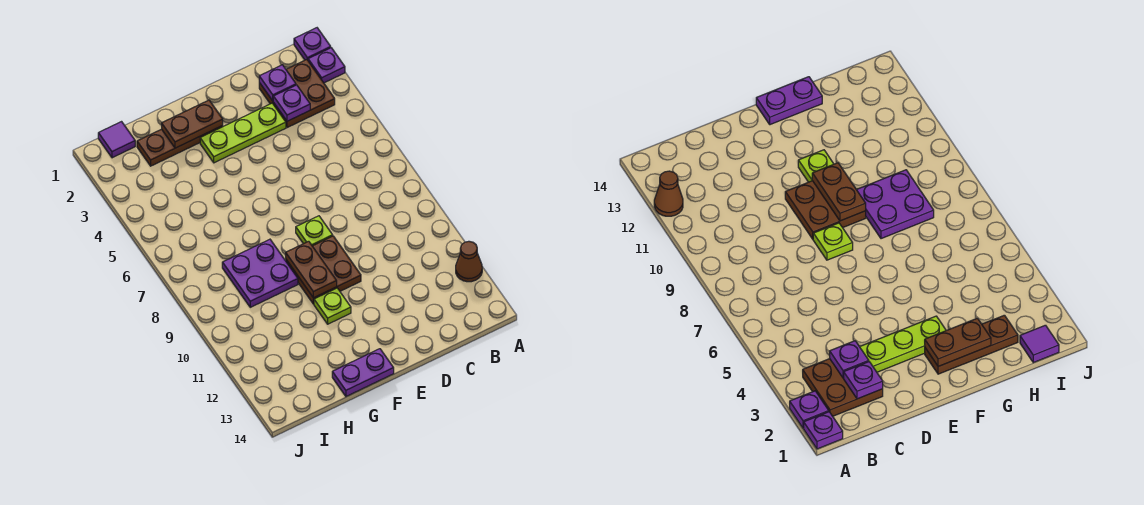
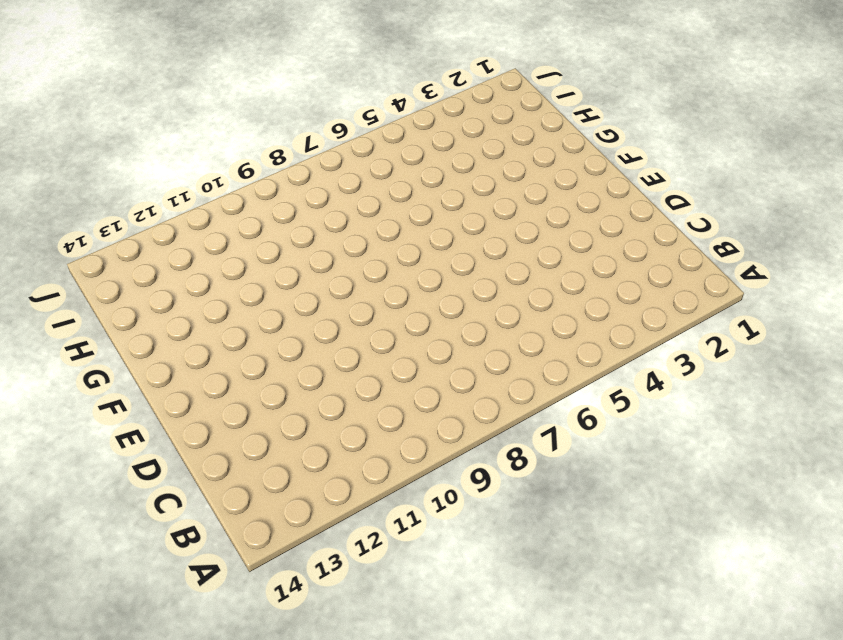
none -> purple 1x1 plate [294,28,331,60]
none -> purple 1x1 plate [308,48,345,83]
none -> brown 1x1 cone [456,241,482,282]

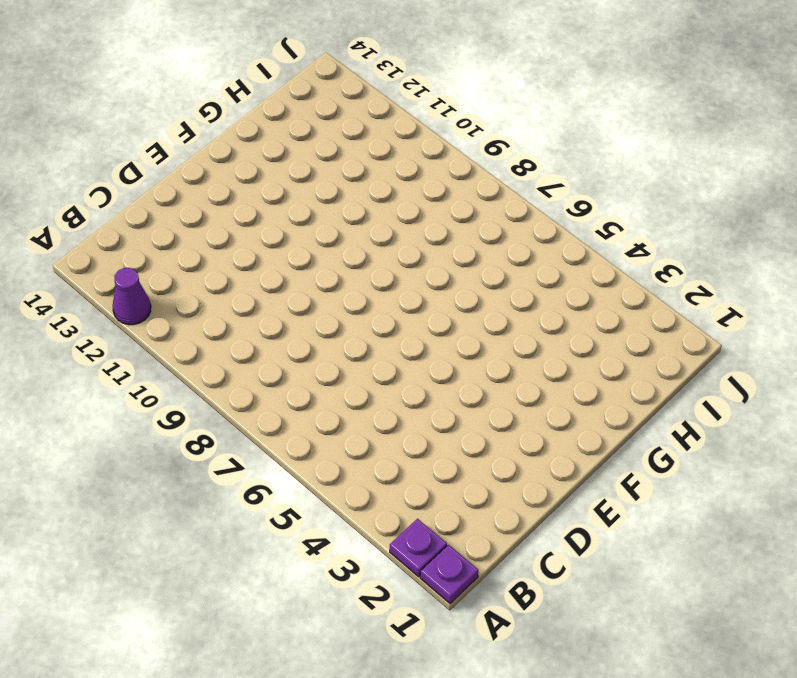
purple 1x1 cone [113,268,151,325] -> brown 1x1 cone [456,241,482,282]
none -> brown 2x2 plate [259,60,335,128]
none -> lime 1x3 plate [200,103,286,163]
none -> lime 1x1 plate [296,216,333,246]

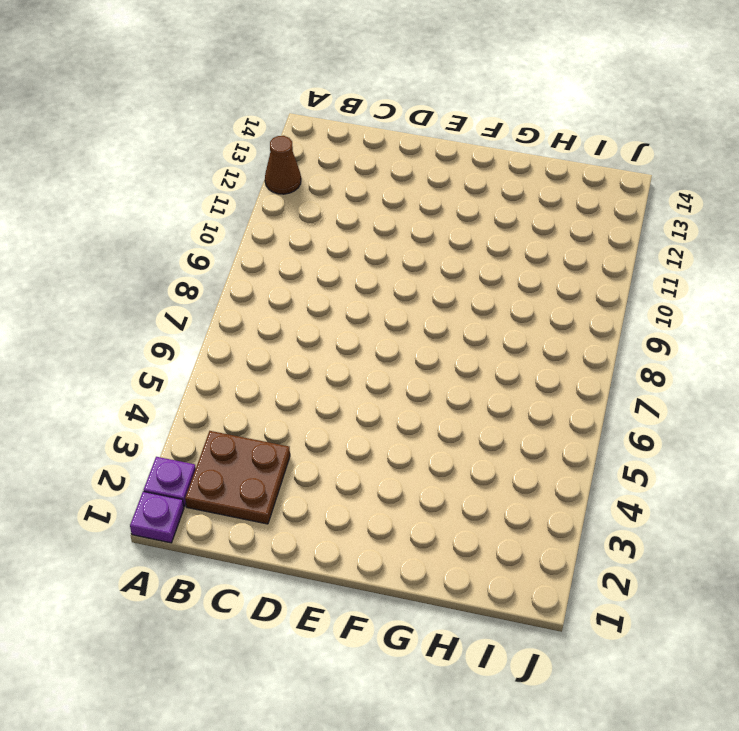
none -> lime 1x3 plate [200,103,286,163]
none -> lime 1x1 plate [296,216,333,246]
none -> brown 2x2 plate [286,236,361,304]

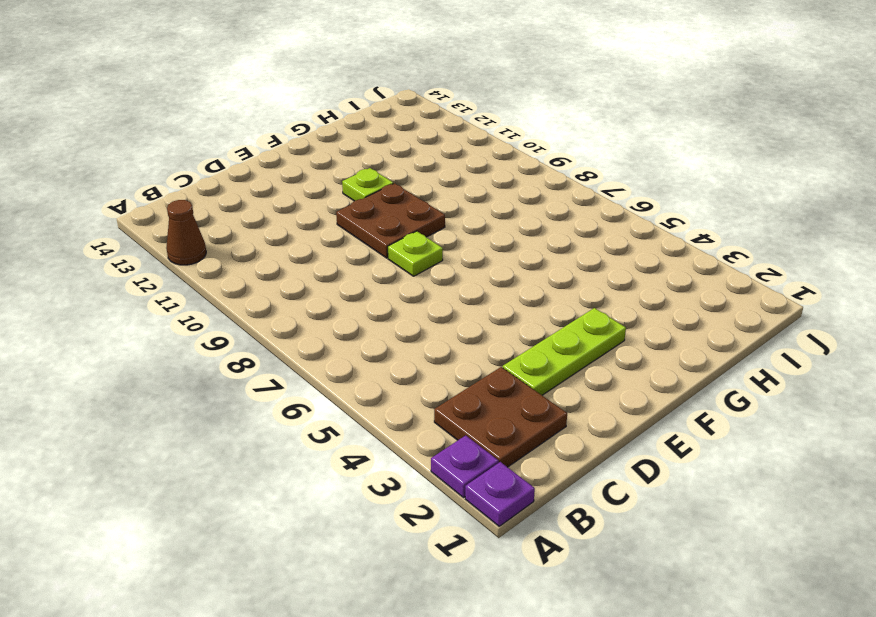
none -> brown 1x3 plate [137,126,223,166]
none -> purple 1x2 plate [332,349,394,396]
none -> purple 2x2 plate [222,239,298,307]

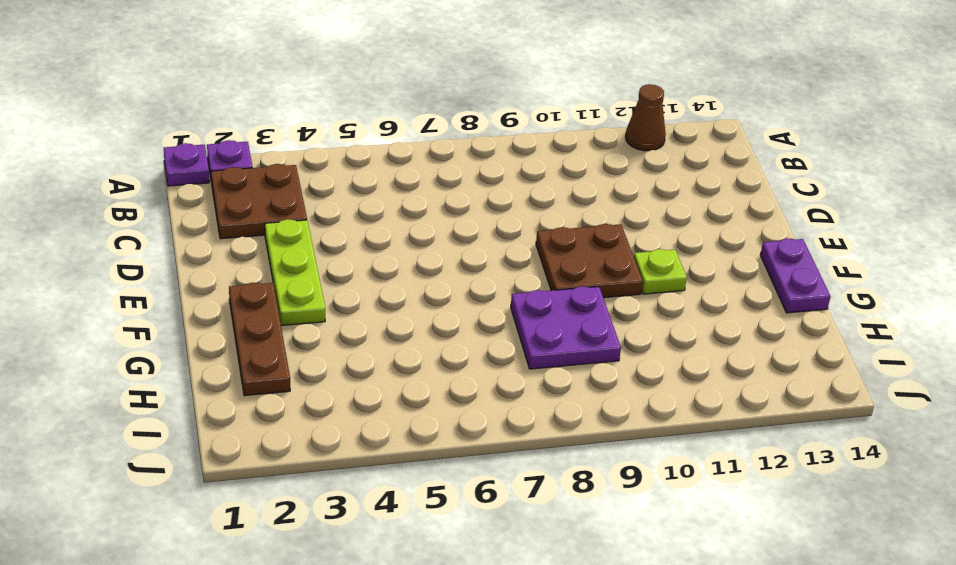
none -> lime 1x1 plate [296,216,333,246]
none -> purple 1x1 tile [98,122,135,158]
none -> purple 1x1 plate [259,65,296,101]

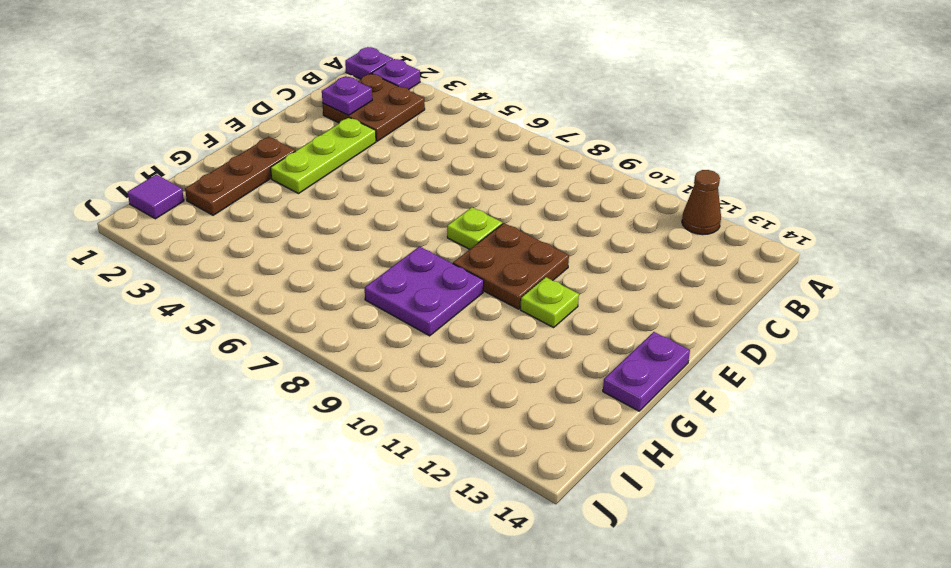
none -> purple 1x1 plate [273,85,310,121]
none -> brown 1x2 plate [162,100,223,148]
none -> brown 1x2 plate [286,241,337,298]

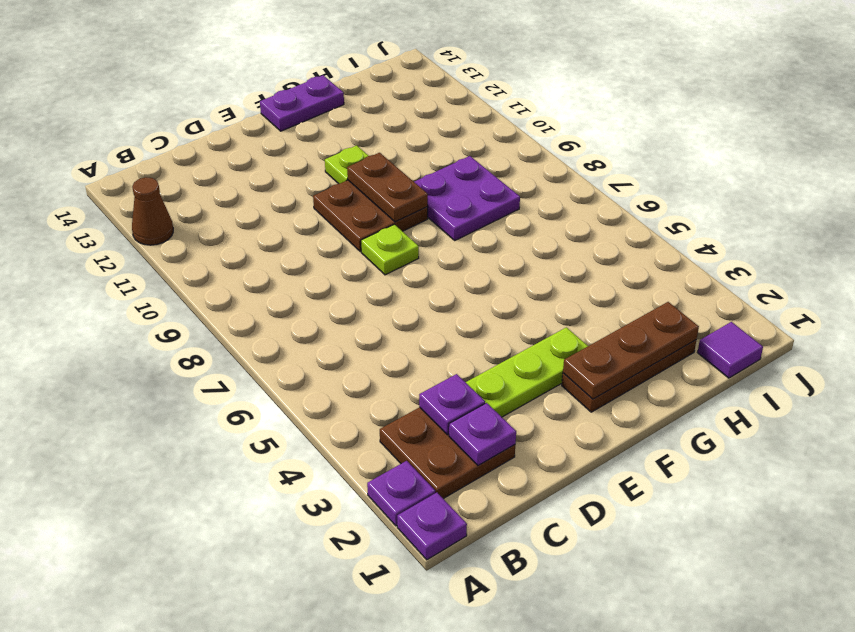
brown 1x3 plate [563,302,699,399] -> brown 1x2 plate [162,100,223,148]

